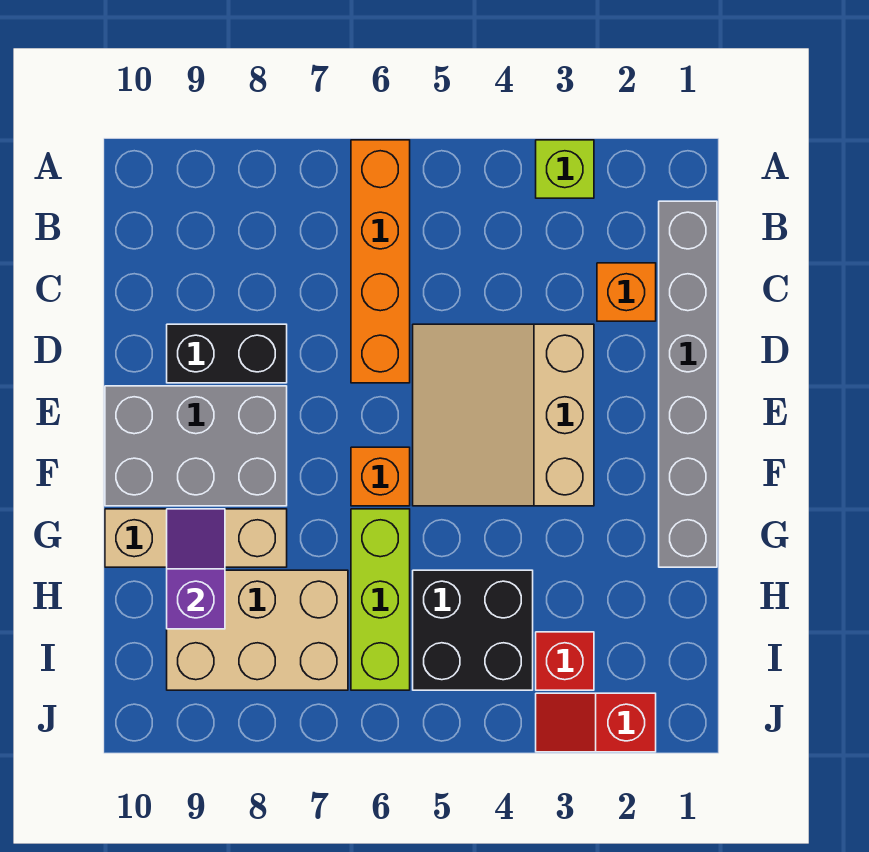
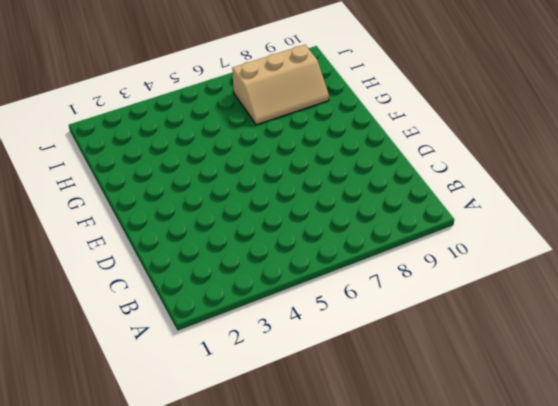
tan 2x3 slope [232,45,329,125] -> tan 2x3 brick [167,570,348,690]
none -> lime 1x1 brick [536,140,594,198]
none -> orange 1x4 brick [351,140,410,383]
none -> grey 1x6 brick [659,201,717,567]

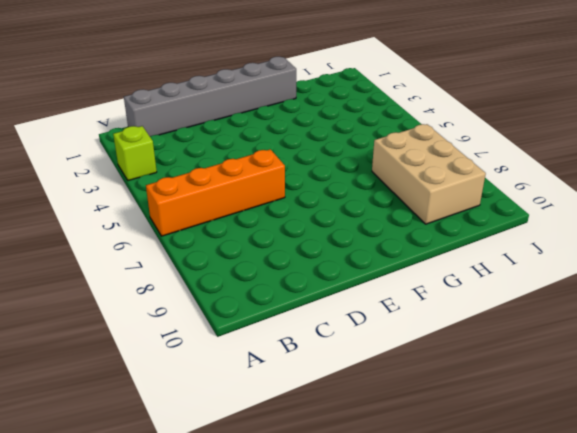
none -> orange 1x1 brick [597,263,656,321]
none -> tan 3x3 slope [413,324,594,506]
none -> black 1x2 brick [167,324,287,383]

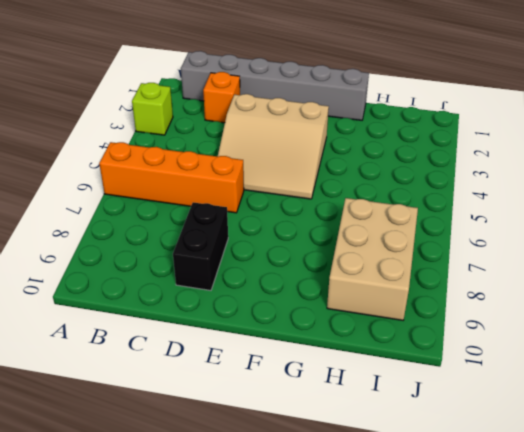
none -> grey 2x3 brick [105,386,287,506]
none -> orange 1x1 brick [351,447,410,506]
none -> lime 1x3 brick [351,509,410,690]

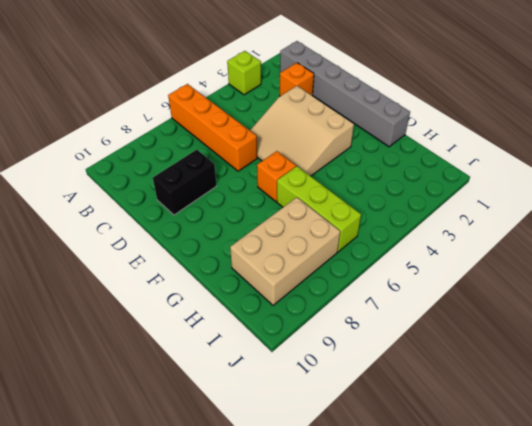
none -> grey 2x3 brick [105,386,287,506]
none -> tan 1x3 brick [105,509,287,567]
none -> black 2x2 brick [413,570,533,690]

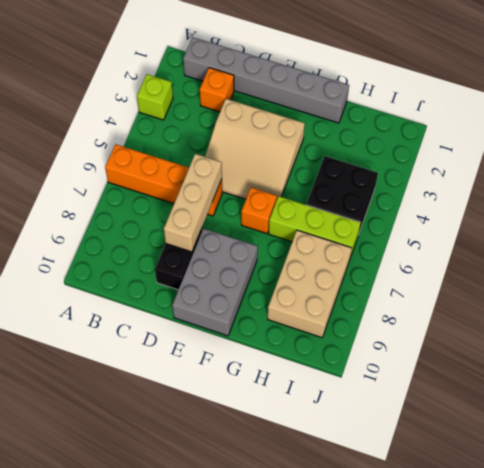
tan 1x3 brick [164,154,222,252] -> tan 1x3 brick moved to [105,509,287,567]
none -> red 1x1 brick [536,632,594,690]
none -> red 1x2 slope [536,693,656,752]
none -> purple 1x2 slope [167,509,225,629]

